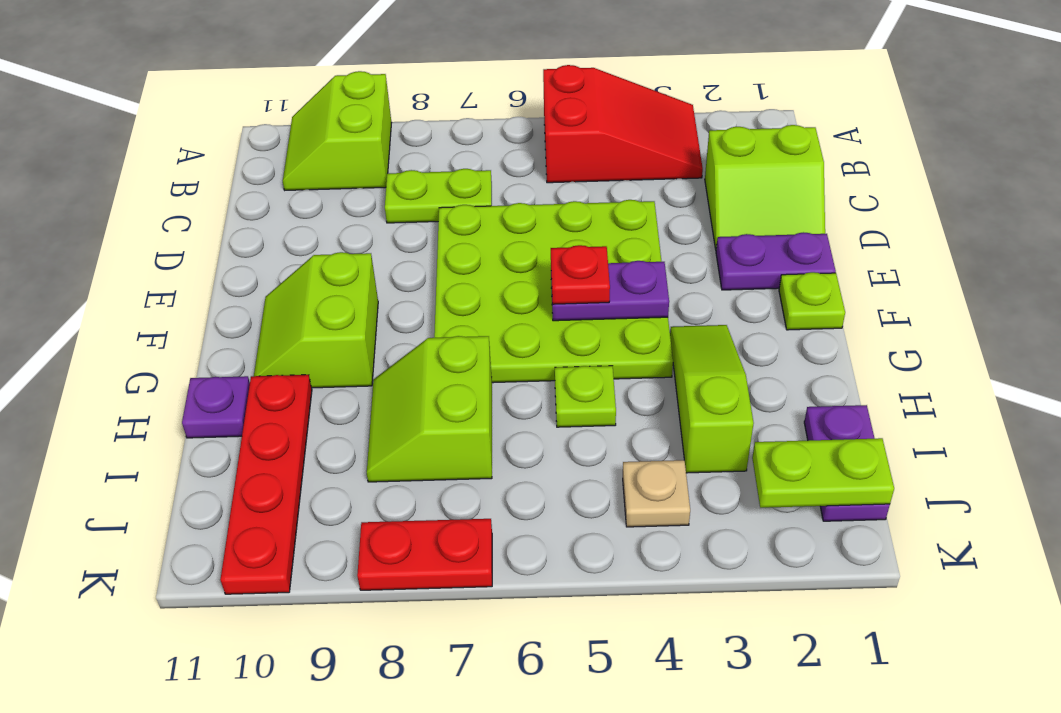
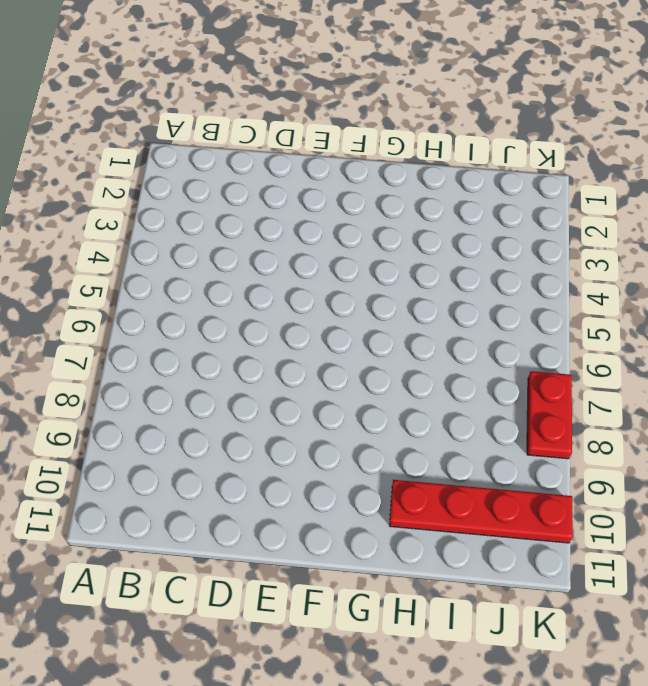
none -> red 2x3 slope [543,65,703,183]
none -> lime 2x2 slope [283,71,392,190]
none -> lime 2x2 slope [705,125,825,249]

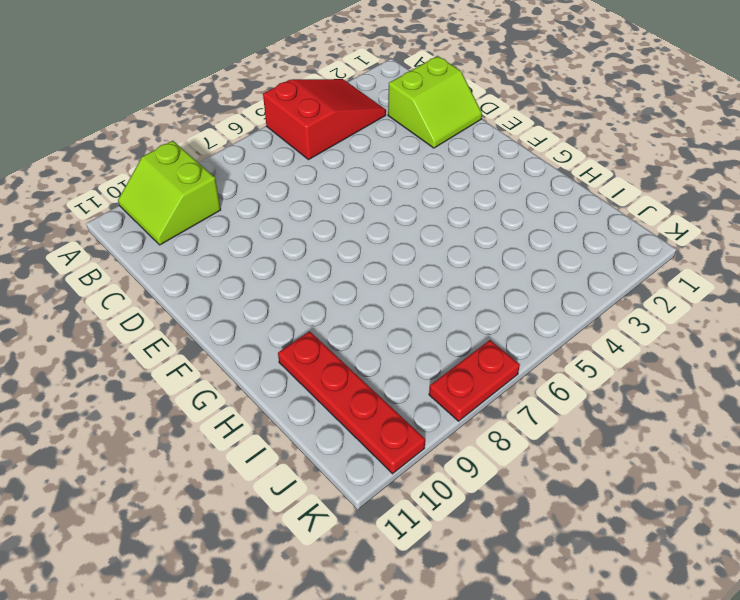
none -> lime 1x2 plate [385,169,492,223]
none -> lime 4x4 plate [434,200,673,383]
none -> purple 1x2 plate [716,232,836,290]

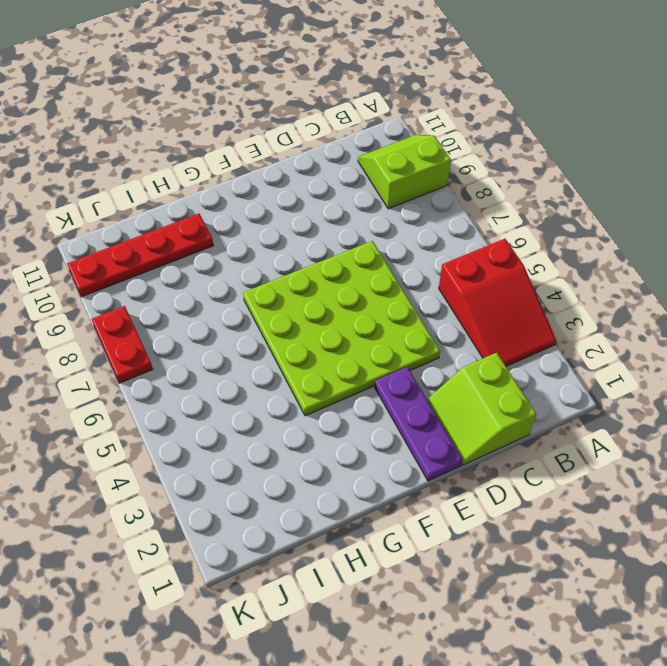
purple 1x3 plate [375,367,463,481] -> purple 1x2 plate [716,232,836,290]
none -> lime 1x2 plate [385,169,492,223]
none -> lime 1x1 plate [779,272,845,330]
none -> lime 2x2 slope [254,252,378,388]

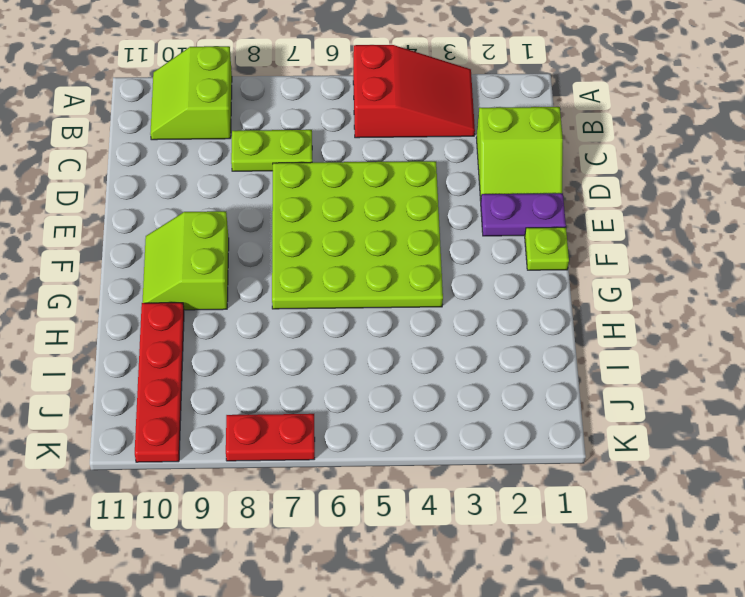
none -> lime 1x3 slope [670,325,754,473]
none -> lime 1x1 plate [555,366,616,427]
none -> lime 2x2 slope [367,336,492,482]

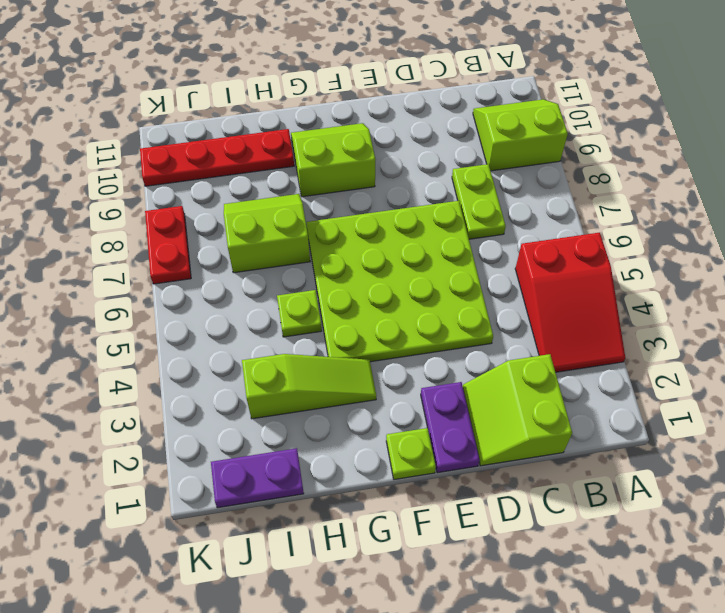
none -> purple 1x1 plate [182,376,250,438]
none -> tan 1x1 plate [623,460,690,527]
none -> purple 1x2 plate [551,261,669,321]

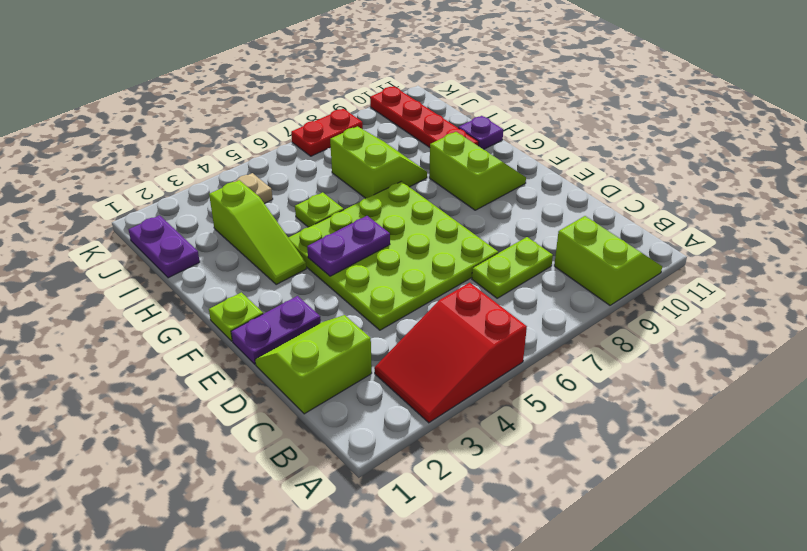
none -> lime 1x2 plate [752,438,894,508]
none -> red 1x1 plate [551,245,610,304]

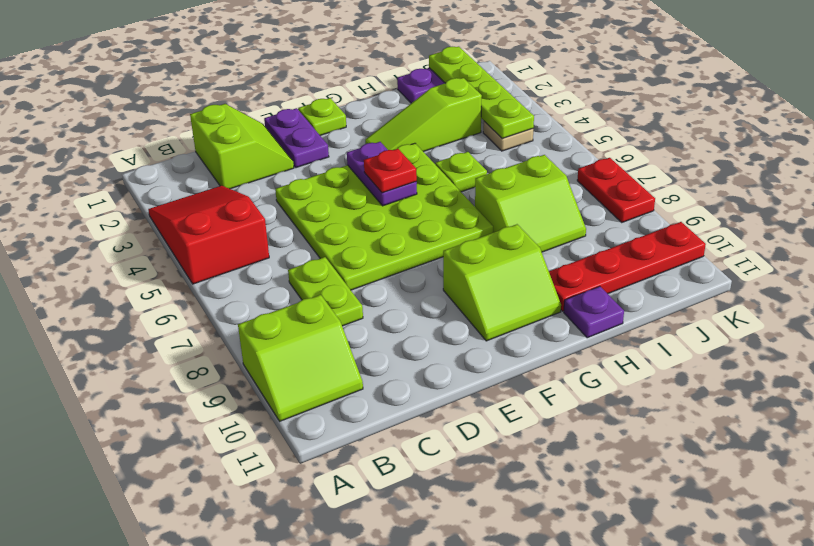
lime 1x4 plate [429,47,534,139] -> lime 1x2 plate [752,438,894,508]

